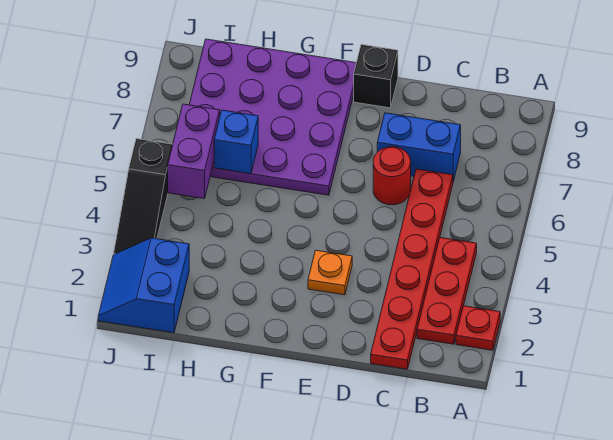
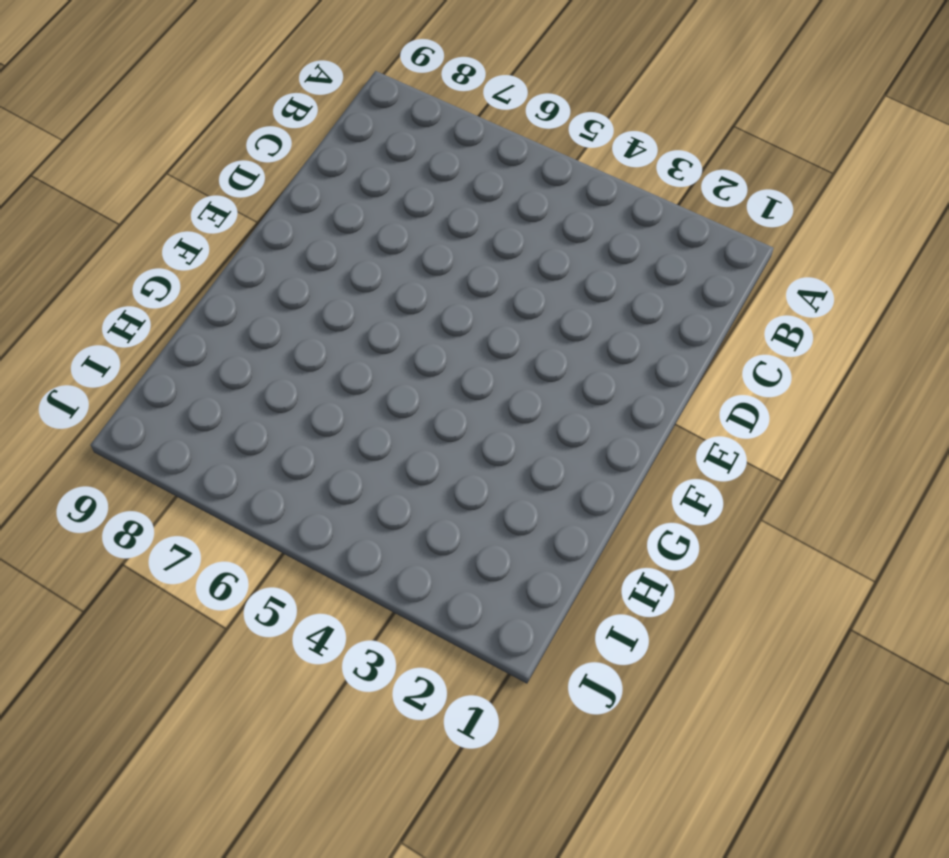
none -> red 1x1 plate [456,306,500,350]
none -> red 1x3 plate [417,238,477,344]
none -> red 1x6 plate [371,169,453,369]

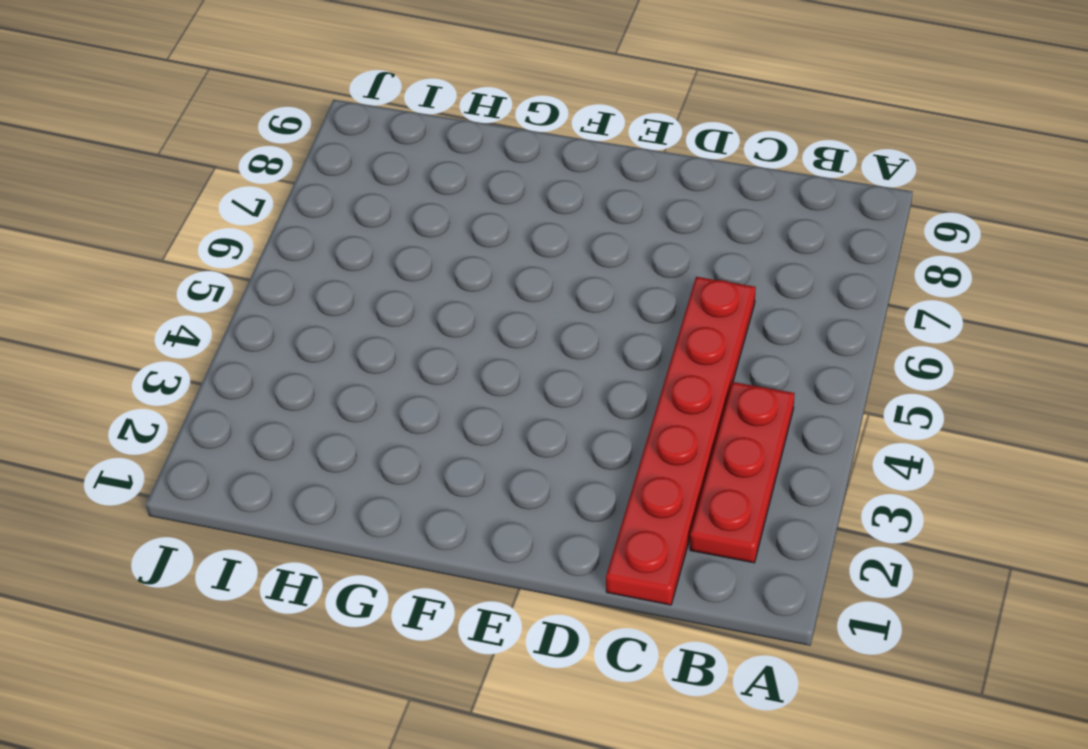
none -> red 1x1 plate [456,306,500,350]
none -> blue 1x2 brick [377,113,461,181]
none -> red 1x1 round brick [373,147,411,205]

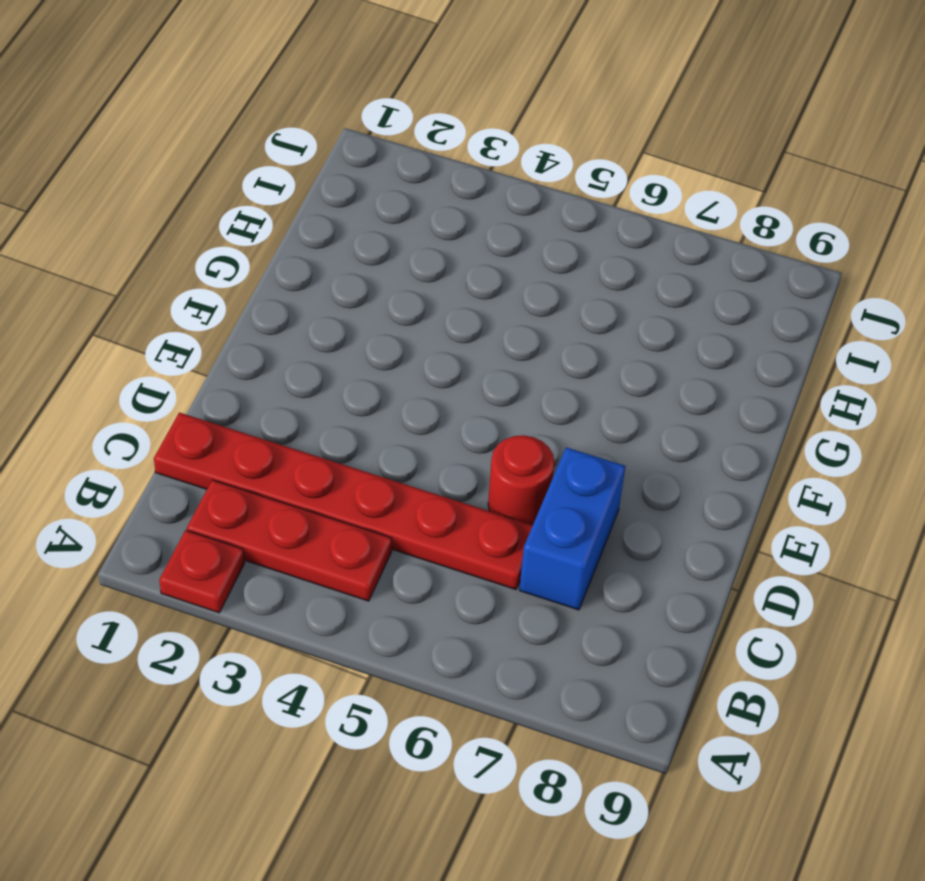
none -> orange 1x1 plate [308,250,352,295]
none -> black 1x1 brick [354,44,398,108]
none -> purple 4x4 plate [189,39,356,195]

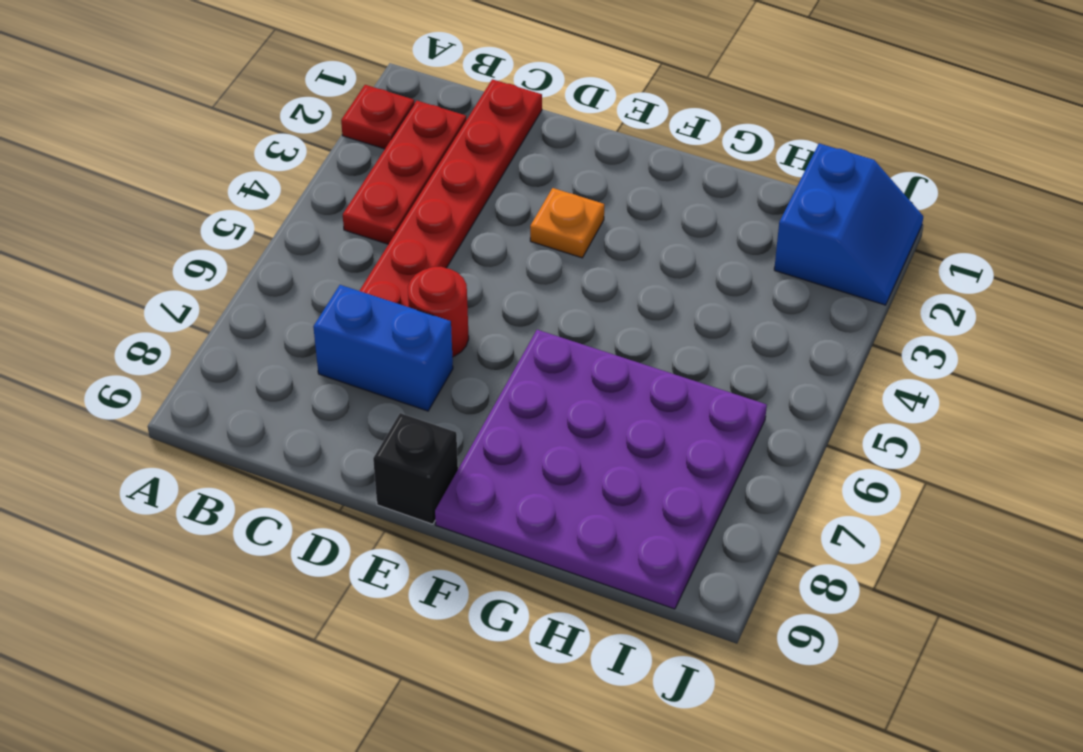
none -> black 1x3 slope [114,139,173,254]
none -> blue 1x1 brick [214,110,258,174]
none -> purple 1x2 brick [168,104,220,199]

